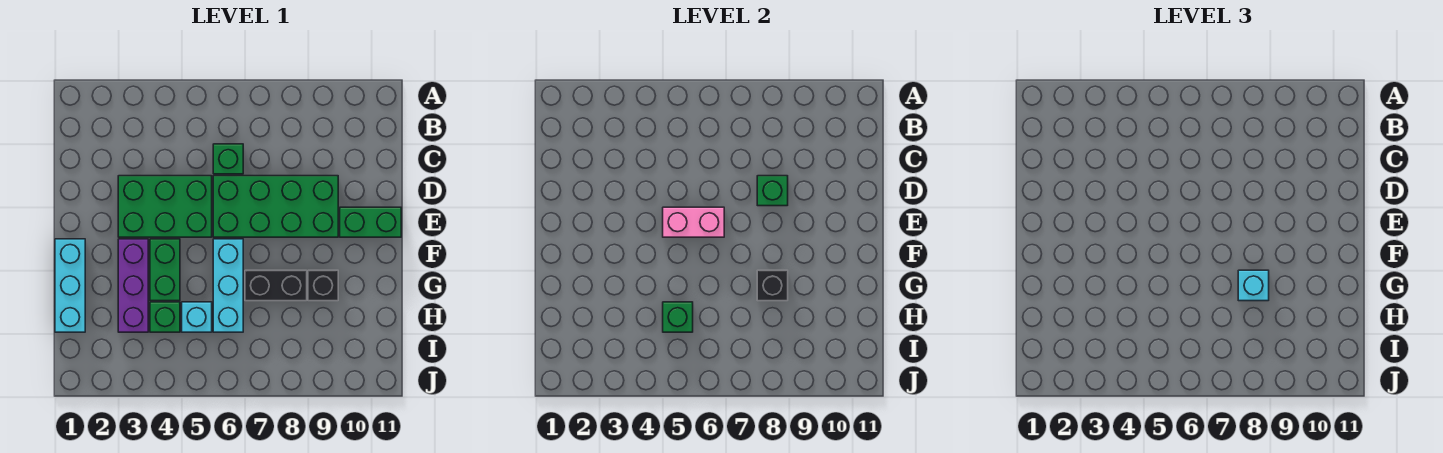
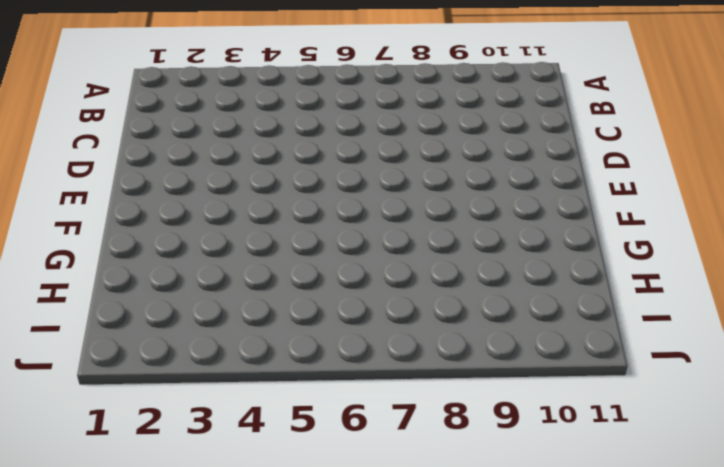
none -> green 1x1 brick [213,144,243,174]
none -> green 2x3 brick [118,176,212,237]
none -> green 2x4 brick [213,176,338,237]

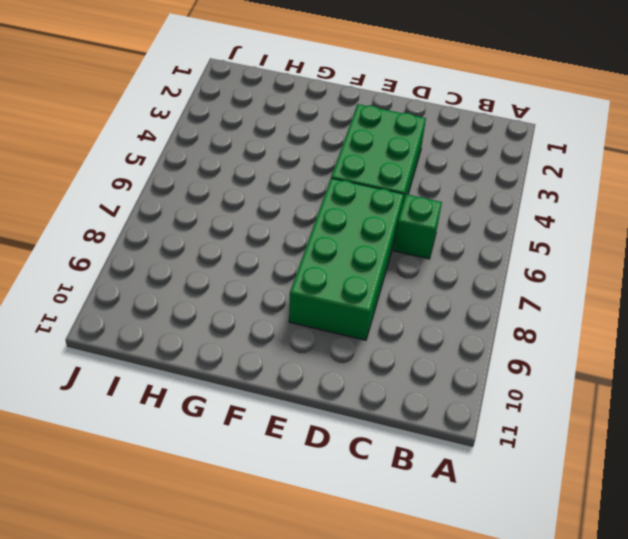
none -> green 1x2 brick [340,207,401,237]
none -> cyan 1x3 brick [55,239,85,332]
none -> purple 1x3 brick [118,239,148,332]

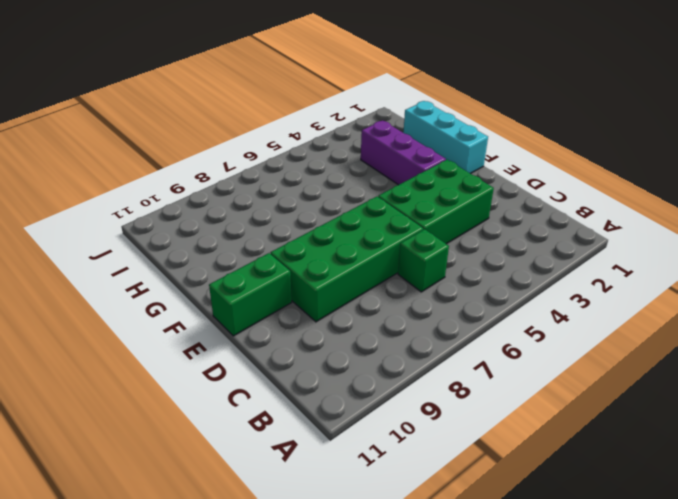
none -> green 1x2 brick [150,239,180,301]
none -> cyan 1x3 brick [213,239,243,332]
none -> black 1x2 brick [245,270,307,301]

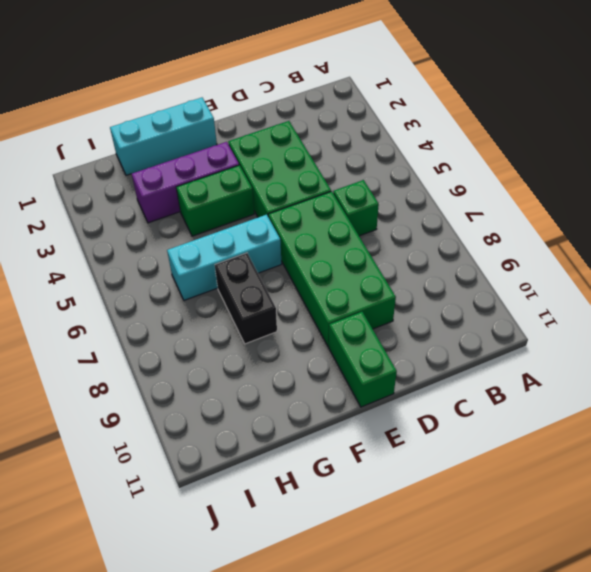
none -> black 1x1 brick [308,270,338,301]
none -> green 1x1 brick [150,302,180,332]
none -> cyan 1x1 brick [182,302,212,332]

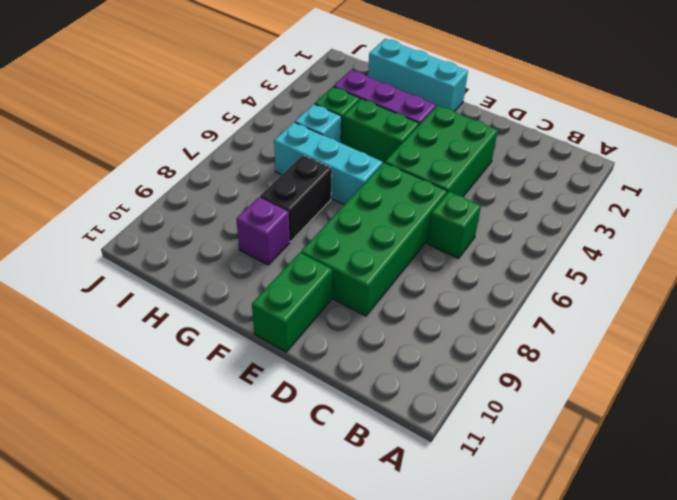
purple 1x1 brick [236,197,290,265] -> black 1x1 brick [308,270,338,301]
none -> green 1x1 brick [757,176,788,206]
none -> pink 1x2 brick [663,207,724,237]
none -> black 1x1 brick [757,270,788,301]

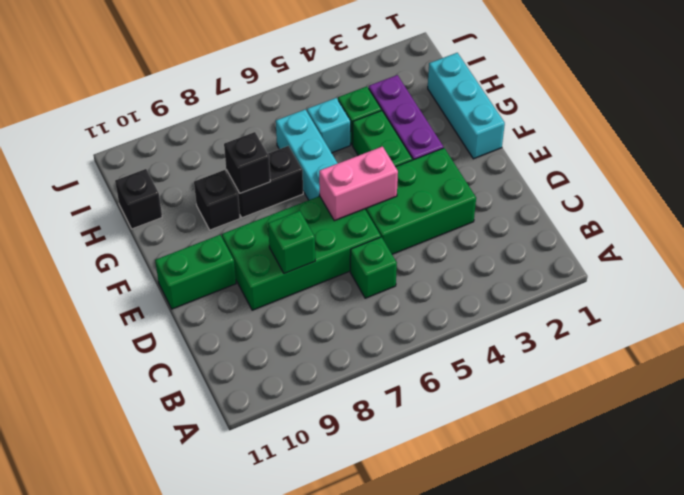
black 1x1 brick [115,169,162,229] -> none
none -> green 1x1 brick [663,302,693,332]
none -> cyan 1x1 brick [1238,270,1269,301]

